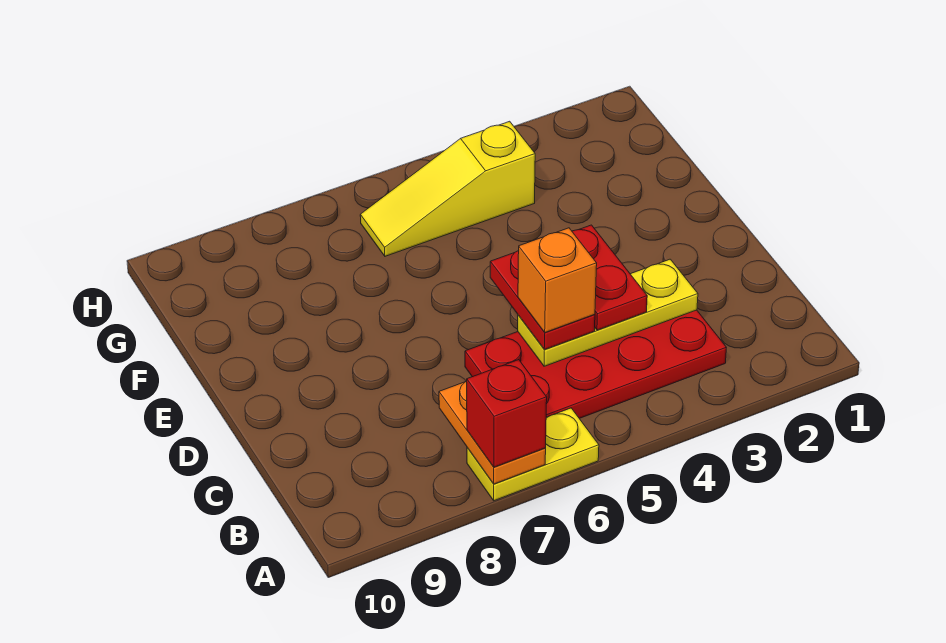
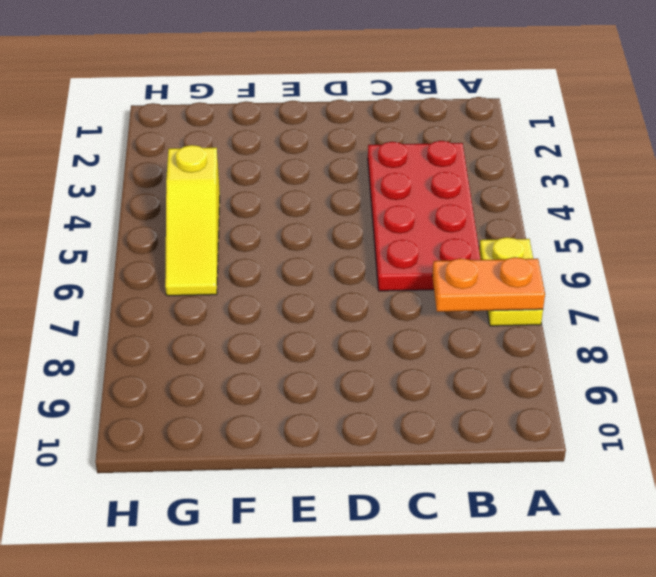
none -> yellow 1x3 plate [518,259,698,366]
none -> red 1x1 brick [467,360,547,467]

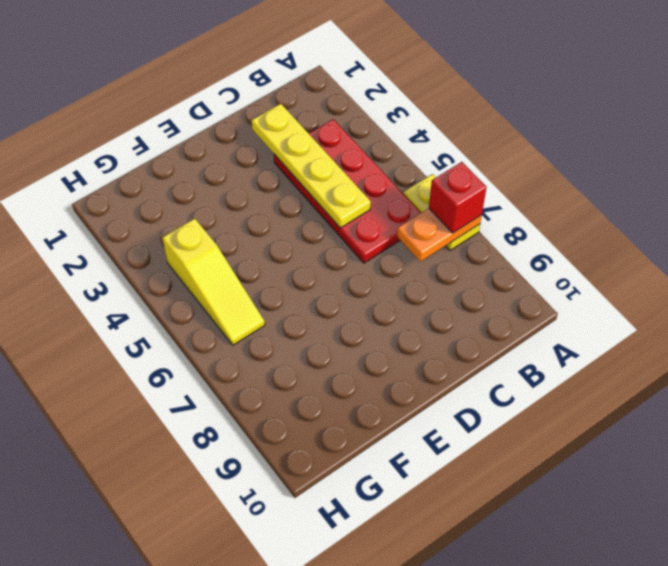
yellow 1x4 plate [251,103,371,228] -> yellow 1x3 plate [518,259,698,366]
none -> red 1x2 plate [572,225,647,330]
none -> red 1x2 plate [490,251,595,350]

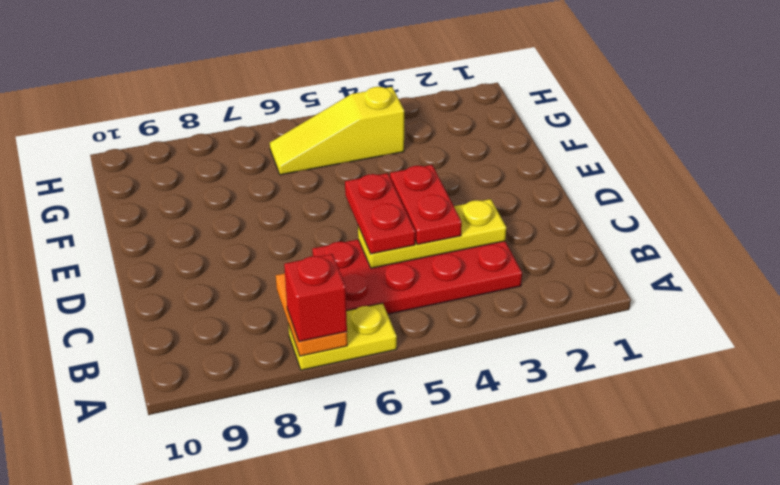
none -> orange 1x1 brick [518,228,597,332]

